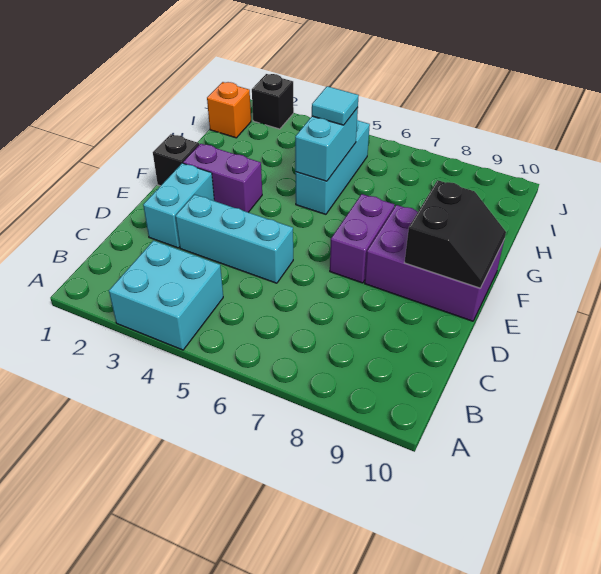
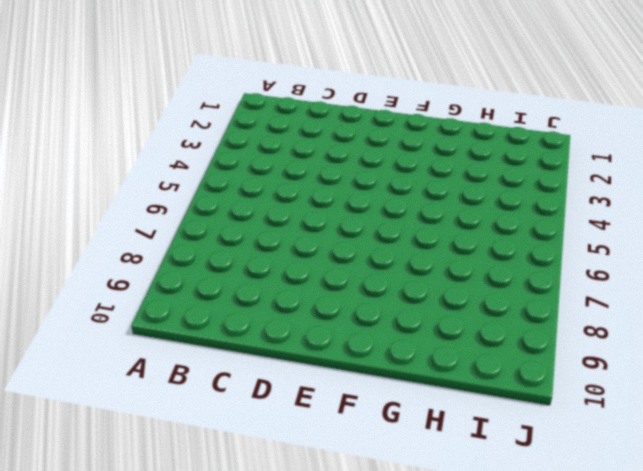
none -> cyan 2x2 brick [109,241,223,350]
none -> cyan 1x2 brick [143,163,214,248]
none -> cyan 1x3 brick [176,195,293,283]

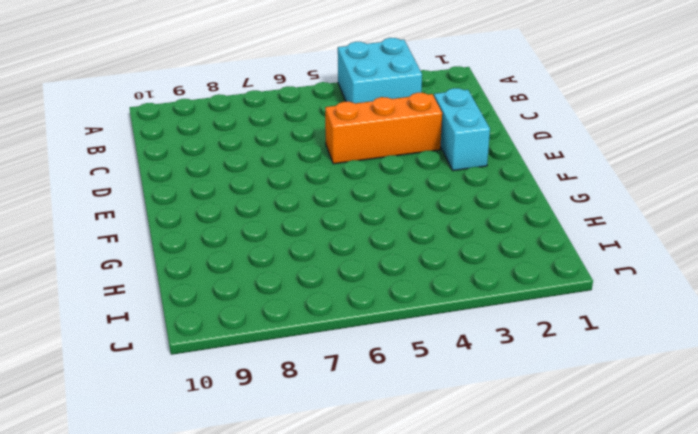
orange 1x3 brick [325,93,442,164] -> cyan 1x3 brick [176,195,293,283]
none -> purple 1x2 brick [330,194,395,283]
none -> purple 2x3 brick [365,205,504,321]
none -> black 1x1 brick [153,134,199,186]

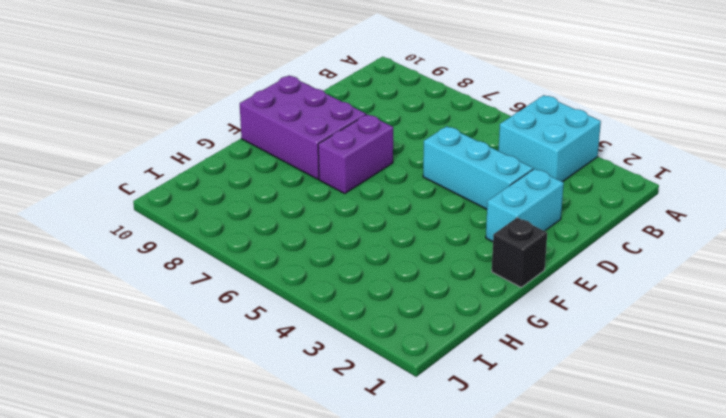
none -> purple 1x2 brick [183,144,262,212]
none -> cyan 1x3 brick [295,120,370,214]
none -> orange 1x1 brick [207,82,251,138]

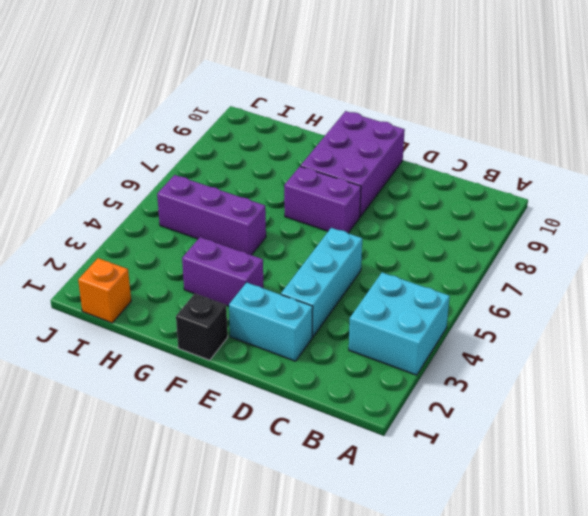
purple 1x2 brick [182,237,263,306] -> purple 1x2 brick turned to [183,144,262,212]
purple 1x3 brick [157,175,266,255] -> cyan 1x3 brick [295,120,370,214]
none -> black 1x1 brick [252,74,294,129]
none -> black 2x2 slope [404,180,506,288]
none -> cyan 1x2 brick [295,107,358,181]

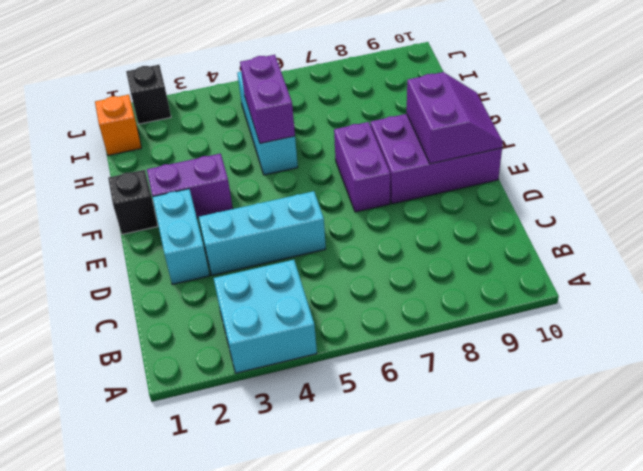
purple 2x2 slope [407,72,503,164] -> black 2x2 slope [404,180,506,288]
purple 1x2 brick [240,55,295,143] -> cyan 1x2 brick [295,107,358,181]
none -> cyan 1x1 tile [312,86,359,125]

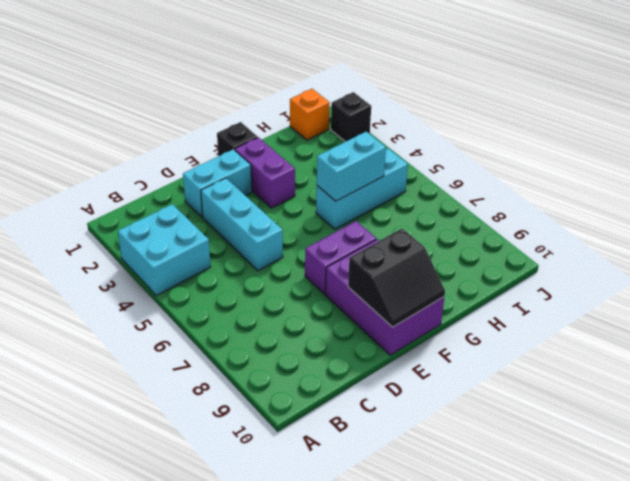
none -> cyan 1x1 tile [312,86,359,125]

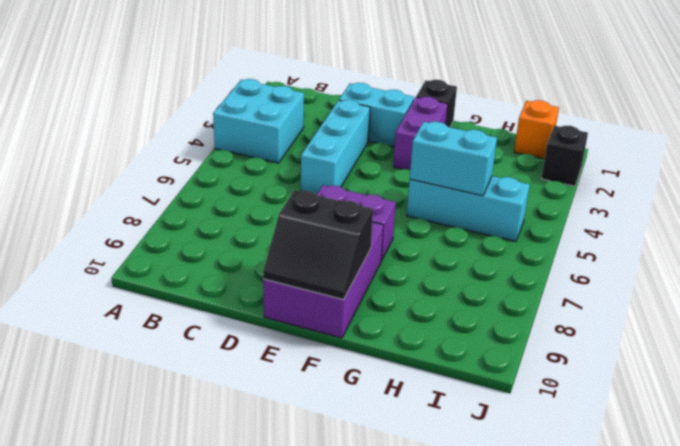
none -> cyan 1x1 tile [312,86,359,125]

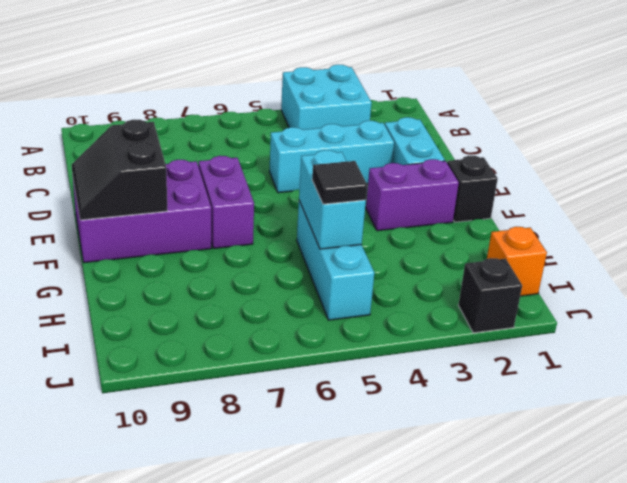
black 1x1 tile [312,161,367,204] -> cyan 1x1 tile [312,86,359,125]

